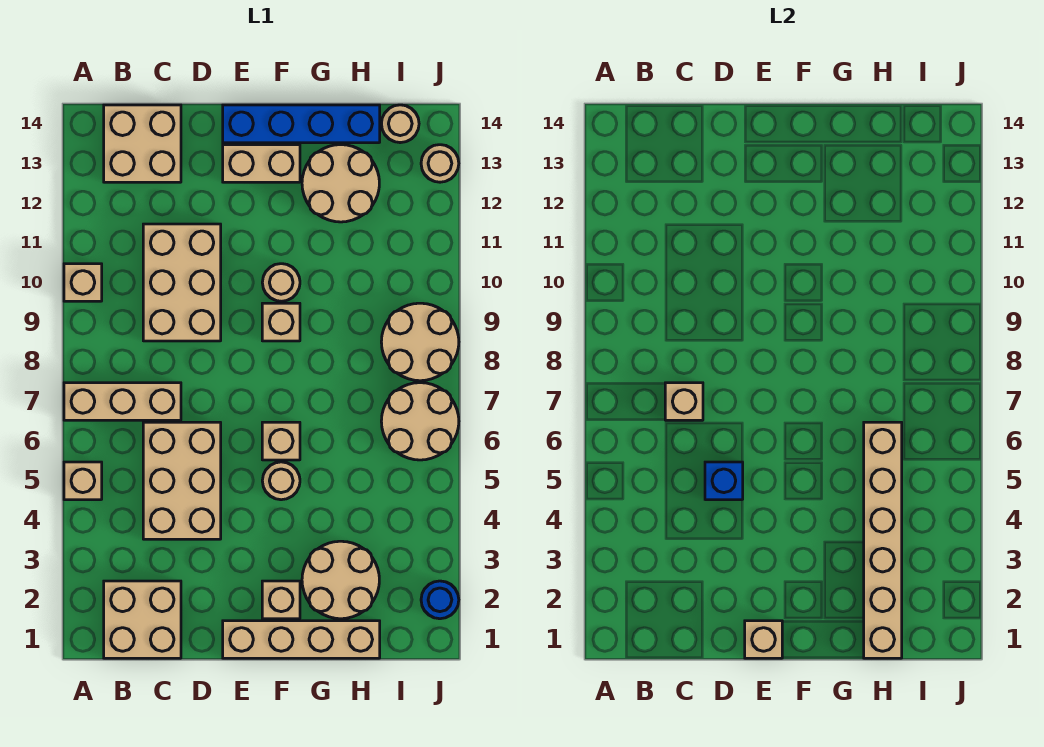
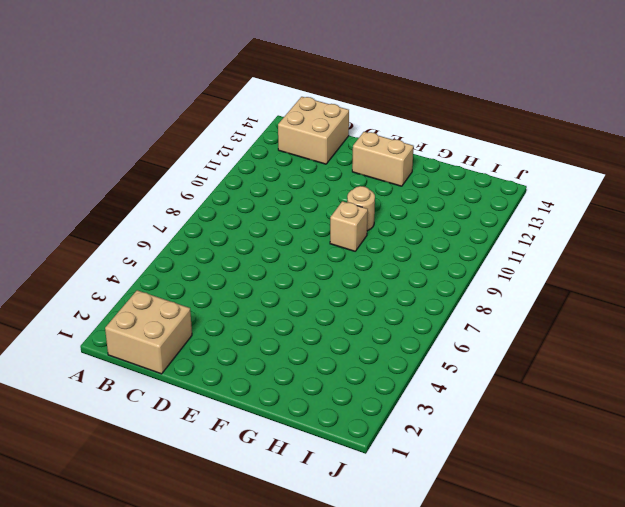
none -> tan 1x1 brick [64,462,102,500]
none -> tan 1x3 brick [64,383,181,420]
none -> tan 1x1 brick [64,264,102,301]

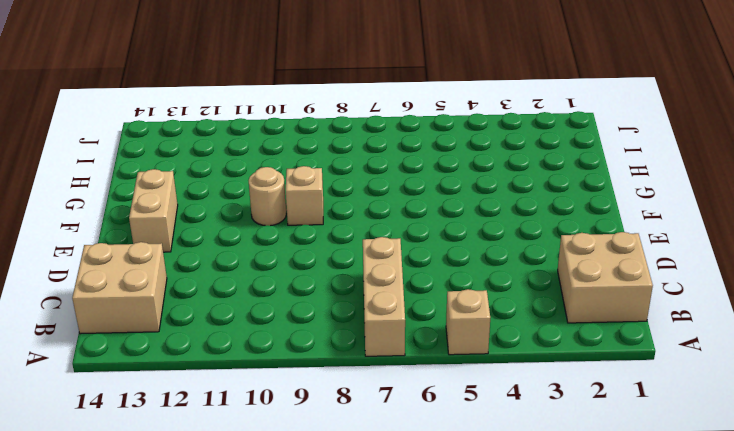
none -> tan 1x1 brick [64,264,102,301]
none -> tan 2x3 brick [143,422,221,539]
none -> tan 2x3 brick [143,224,221,341]

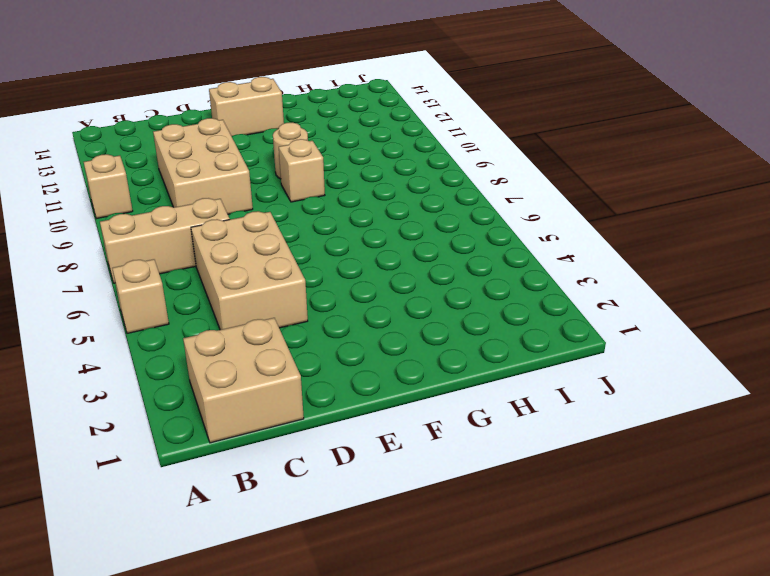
none -> tan 2x2 brick [104,105,181,182]
none -> tan 1x4 brick [223,621,380,658]
none -> blue 1x4 brick [223,105,380,143]

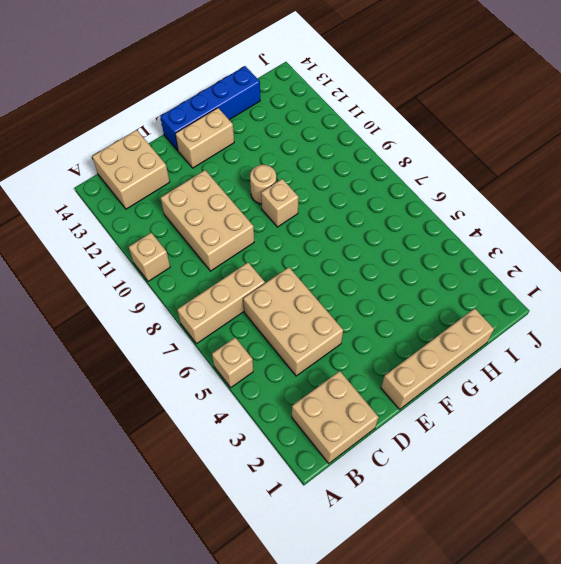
none -> tan 1x1 brick [262,581,300,619]
none -> tan 1x1 round brick [262,462,300,500]
none -> tan 1x1 brick [262,422,300,460]

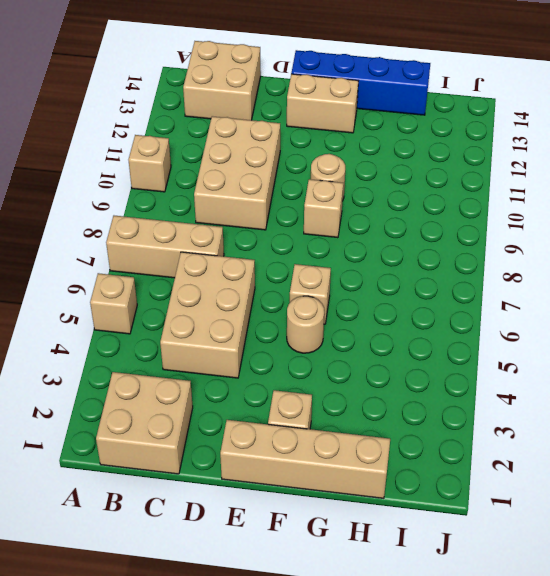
none -> tan 2x2 round brick [302,541,379,619]
none -> tan 2x2 round brick [302,145,379,222]
none -> tan 2x2 round brick [381,383,459,460]

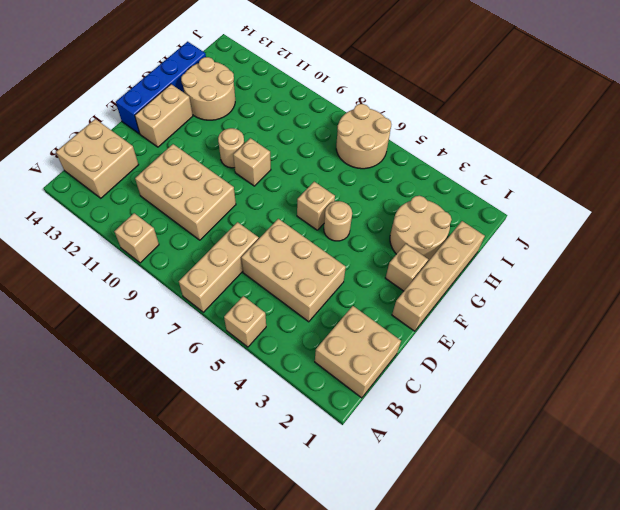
none -> tan 2x2 round brick [381,303,459,381]
none -> tan 1x1 round brick [381,105,419,143]
none -> blue 1x1 round brick [421,581,459,619]

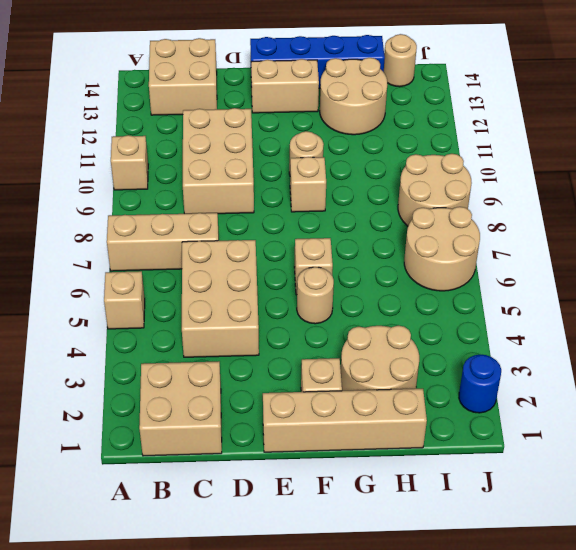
none -> tan 1x1 round brick [421,145,459,182]
none -> tan 1x1 brick [665,383,703,420]
none -> blue 1x1 brick [705,462,743,500]

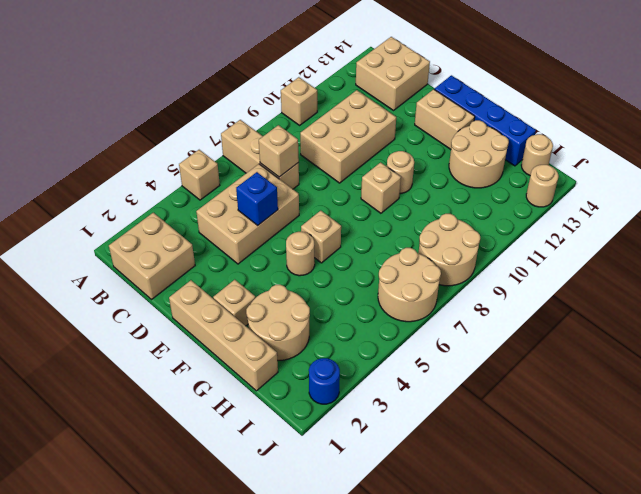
none -> tan 1x1 brick [745,621,782,658]
none -> tan 1x6 brick [864,422,902,658]

